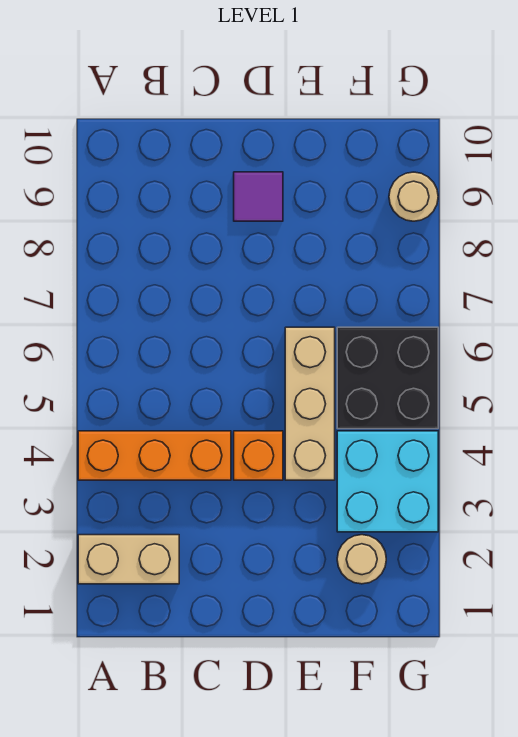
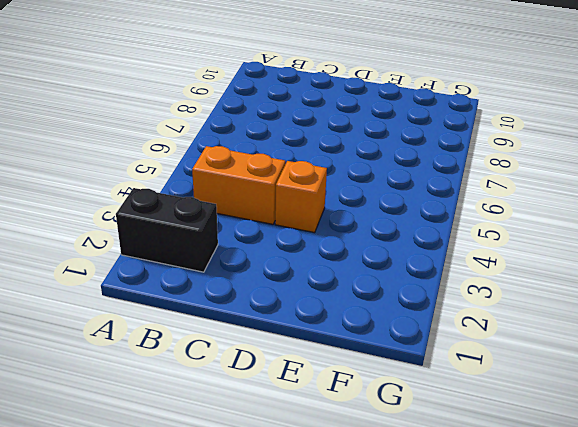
black 1x2 brick [116,188,218,272] -> tan 1x2 brick [78,535,179,584]
orange 1x2 brick [192,146,285,224] -> orange 1x3 brick [78,431,231,480]
none -> purple 1x1 tile [234,172,283,221]
none -> tan 1x3 brick [285,327,335,480]

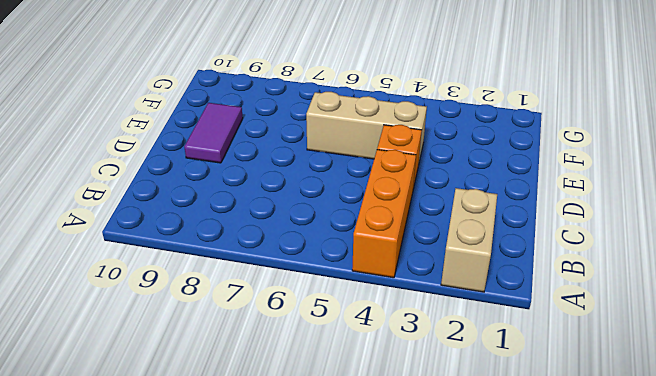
purple 1x2 tile [184,103,243,163] -> purple 1x1 tile [234,172,283,221]
none -> tan 1x1 round brick [337,535,386,584]
none -> cyan 2x2 brick [337,431,438,532]

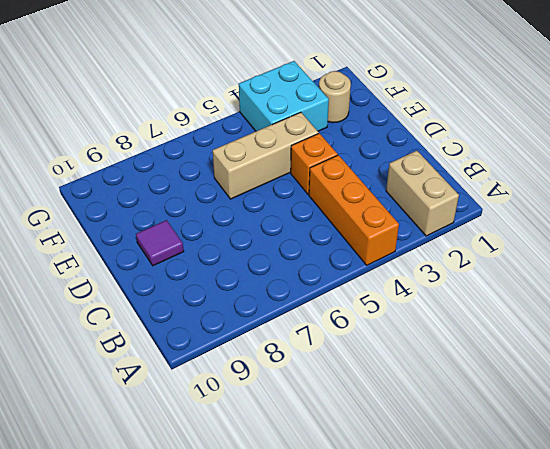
none -> black 2x2 brick [337,327,438,429]
none -> tan 1x1 round brick [389,172,438,221]

